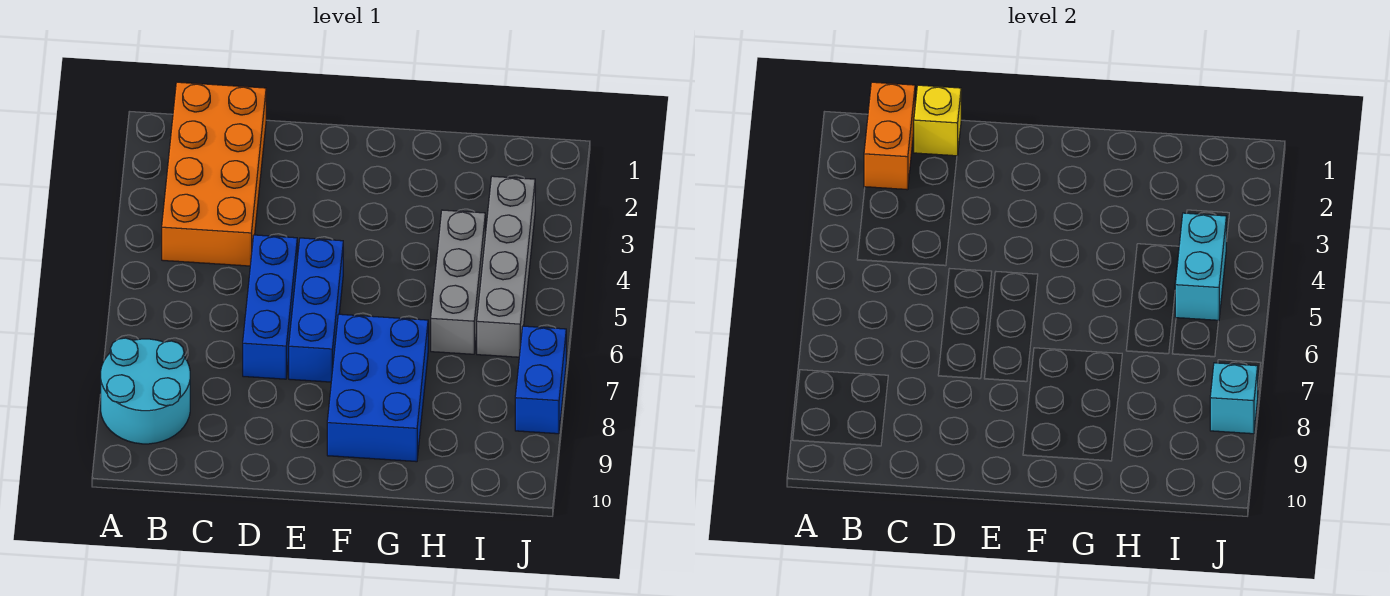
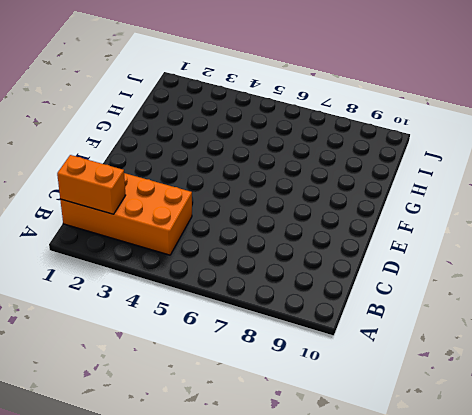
none -> cyan 2x2 round brick [101,338,190,444]
none -> blue 1x3 brick [243,235,297,379]
none -> blue 1x3 brick [289,238,343,382]

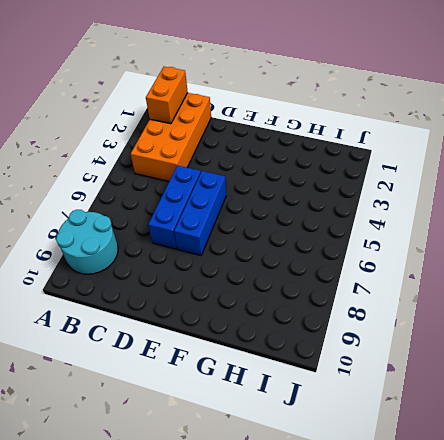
none -> blue 2x3 brick [327,314,428,462]
none -> grey 1x3 brick [431,210,485,354]
none -> grey 1x4 brick [477,176,535,357]

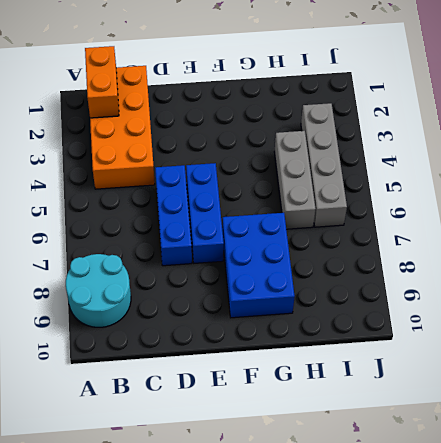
none -> blue 1x2 brick [515,326,566,434]
none -> yellow 1x1 brick [914,85,961,156]
none -> cyan 1x2 brick [1175,213,1226,321]

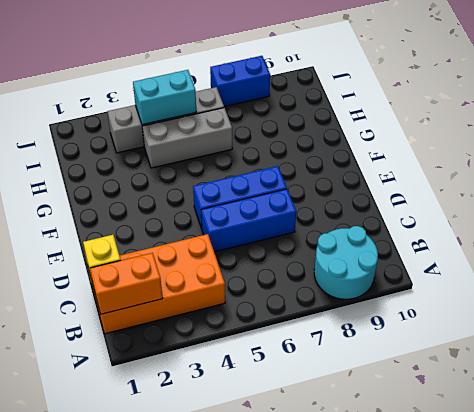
none -> blue 2x3 brick [327,314,428,462]
none -> cyan 1x1 brick [1210,363,1258,434]

